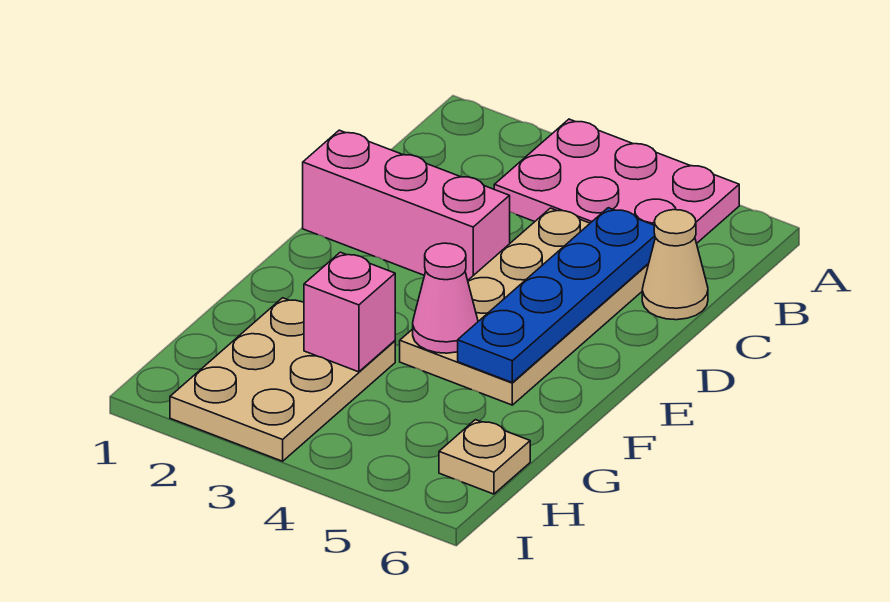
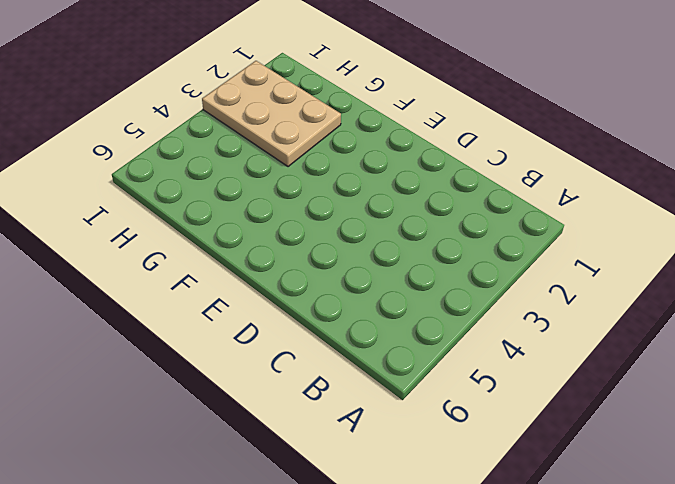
none -> pink 2x3 plate [494,119,739,243]
none -> tan 2x4 plate [400,208,649,405]

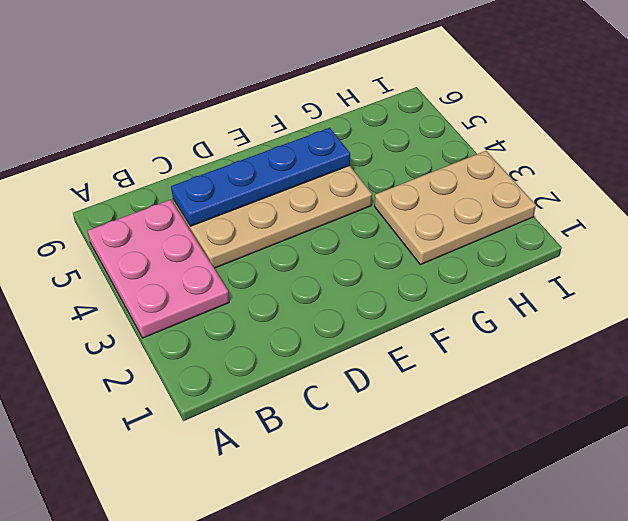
none -> tan 1x1 cone [642,210,708,320]
none -> pink 1x3 brick [303,130,510,280]

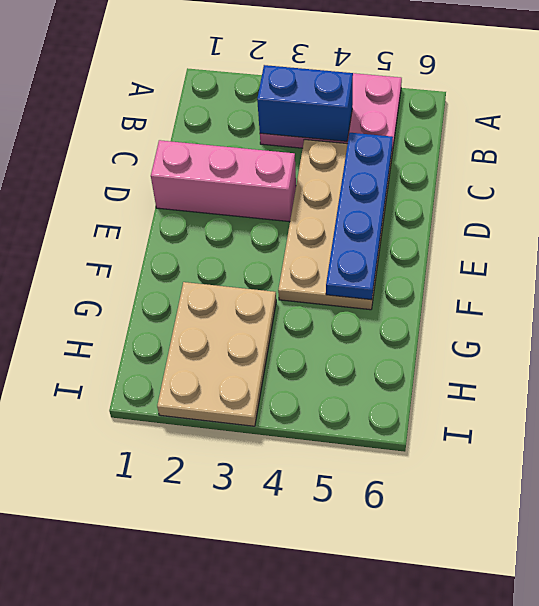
blue 1x2 brick [257,65,353,141] -> none
none -> tan 1x1 cone [642,210,708,320]
none -> tan 1x1 plate [439,420,530,494]

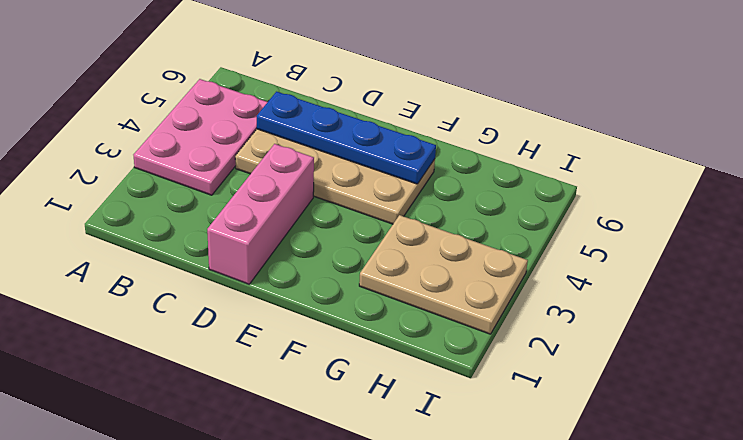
none -> tan 1x1 cone [642,210,708,320]
none -> tan 1x1 plate [439,420,530,494]

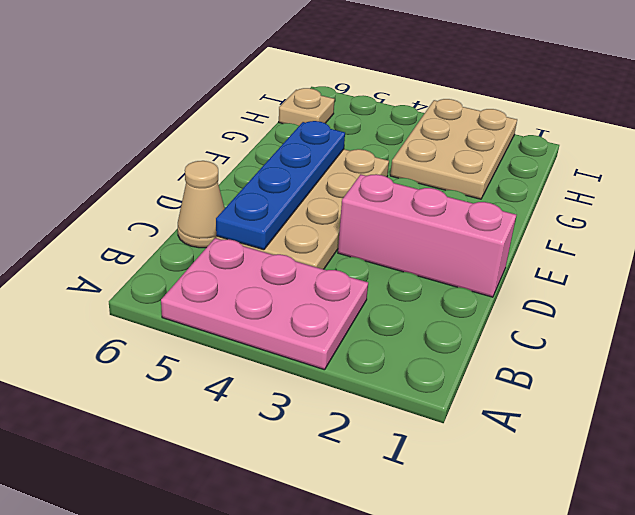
none -> pink 1x1 cone [413,243,478,353]
none -> pink 1x1 brick [304,252,395,372]

